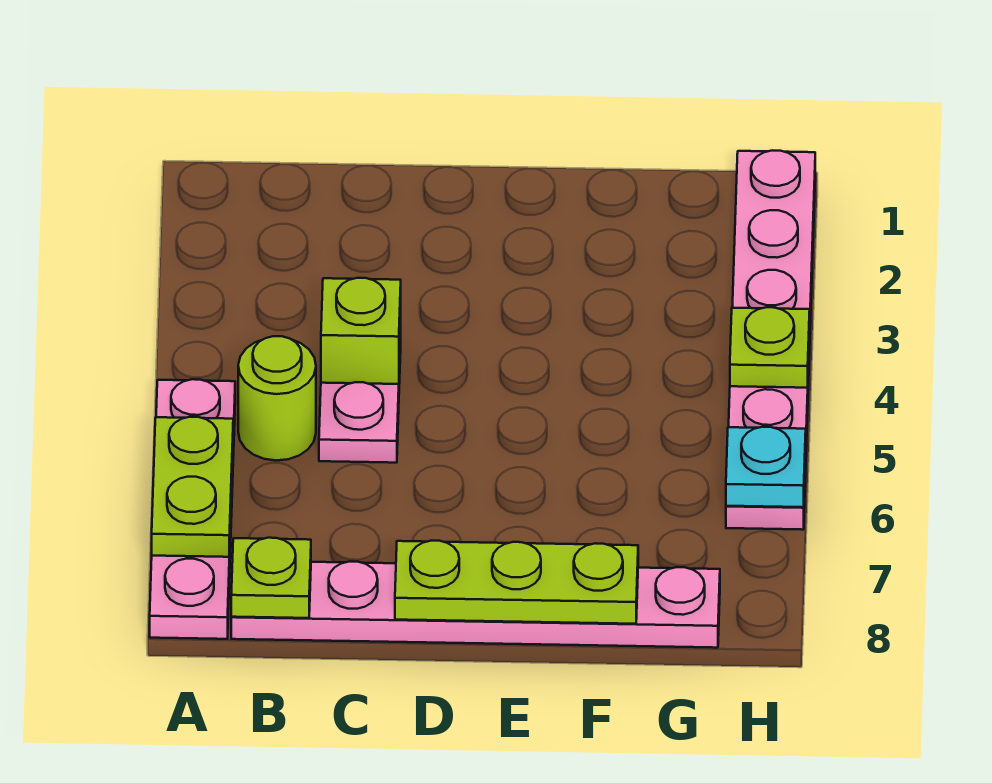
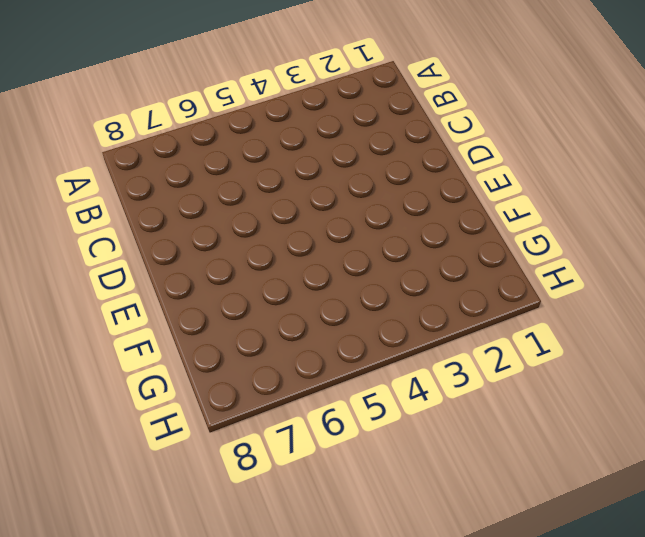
none -> pink 1x4 plate [150,379,235,639]
none -> lime 1x1 round brick [238,336,316,461]

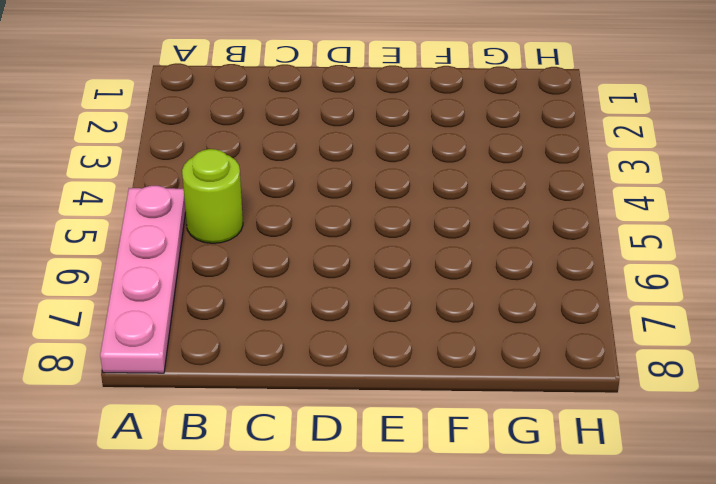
none -> pink 1x6 plate [231,562,720,648]
none -> lime 1x1 brick [321,278,401,384]

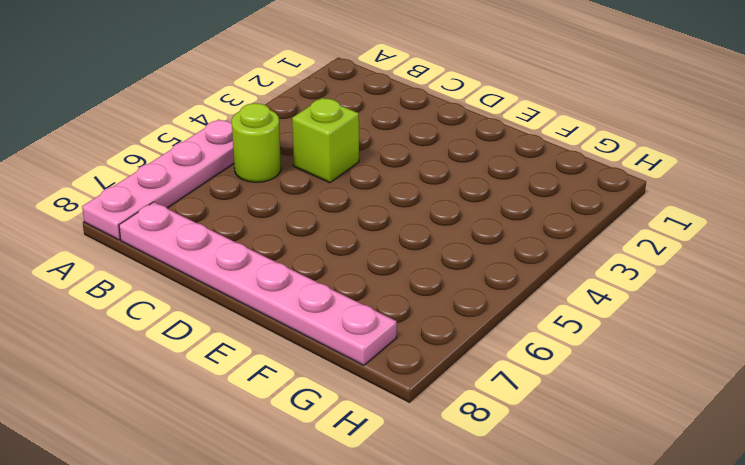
none -> pink 1x1 plate [319,382,399,463]
none -> pink 1x6 plate [726,150,815,530]

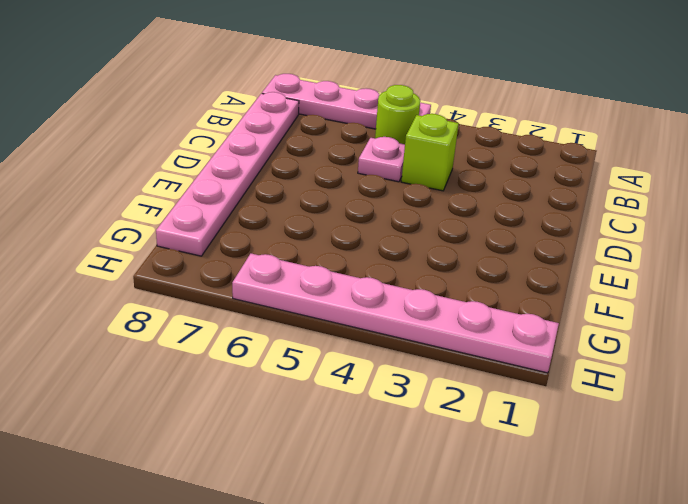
none -> lime 1x2 plate [152,417,233,557]
none -> lime 1x1 plate [231,538,311,618]

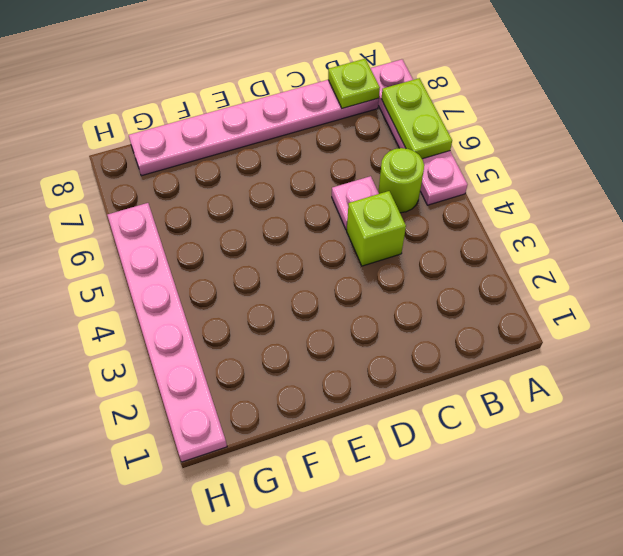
none -> lime 1x3 plate [395,541,638,624]
none -> lime 1x1 plate [730,307,810,388]

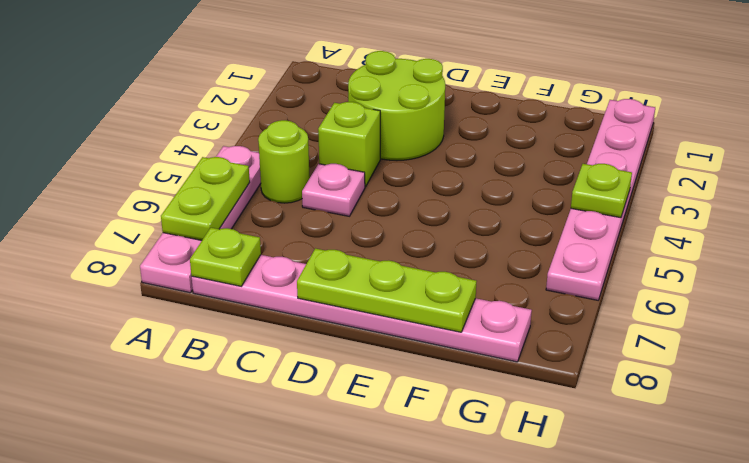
lime 2x2 round brick [348,51,445,160] -> none
none -> cyan 1x1 plate [726,427,806,507]

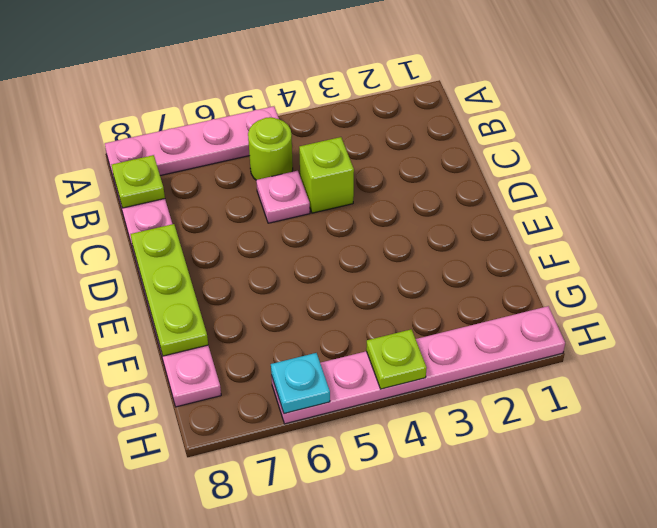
none -> lime 1x2 plate [152,417,233,557]

